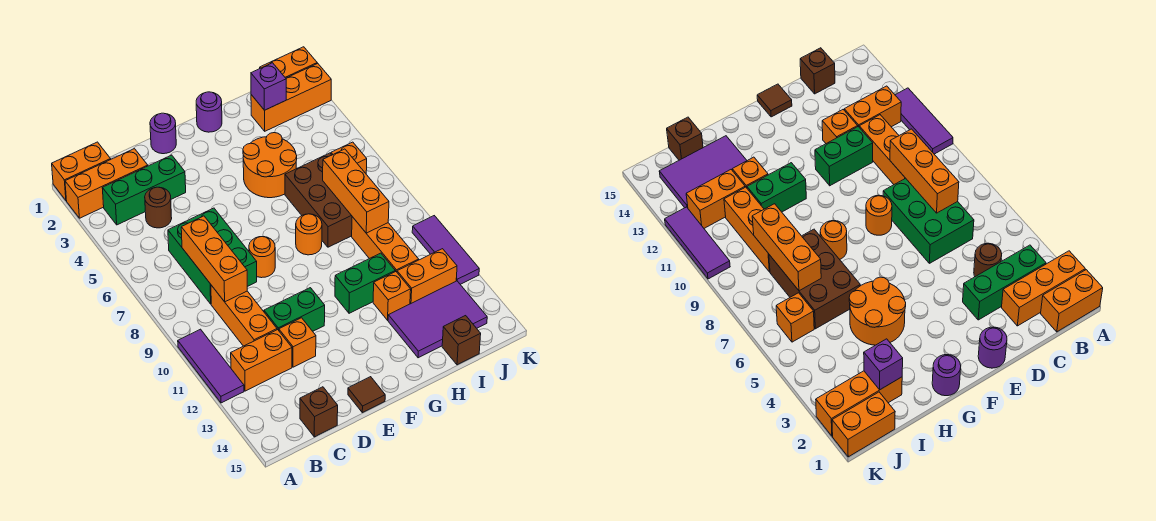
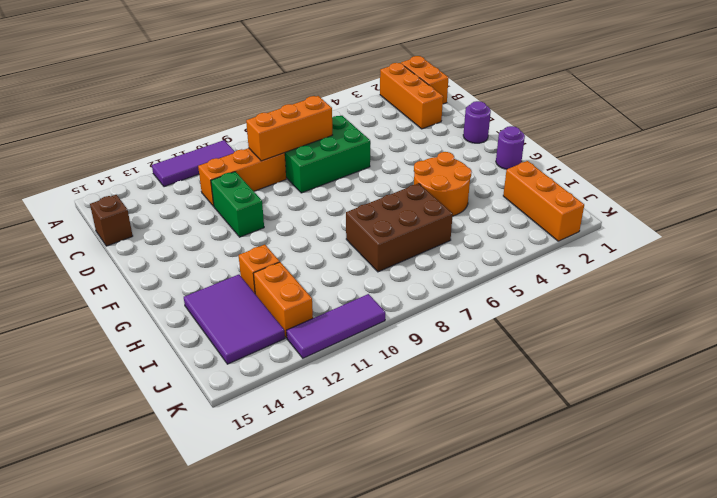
none -> green 1x3 brick [102,155,186,225]
none -> orange 1x2 brick [231,330,292,391]
none -> brown 1x1 round brick [145,187,172,228]
none -> orange 1x1 brick [279,318,316,367]

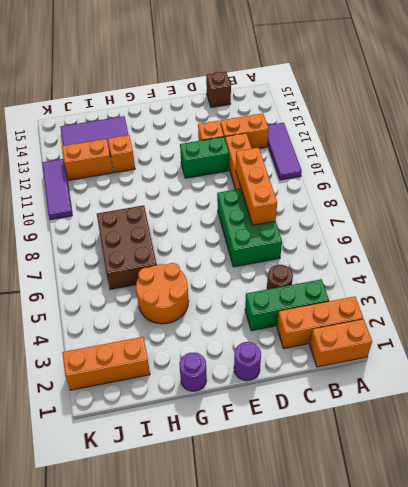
none -> orange 1x1 round brick [249,237,275,278]
none -> brown 1x1 tile [348,377,385,413]
none -> orange 1x1 round brick [296,214,322,255]
none -> green 1x2 brick [335,253,395,313]

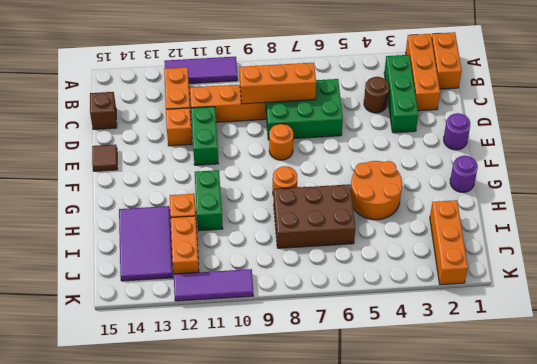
none -> orange 1x3 brick [352,217,419,272]
none -> brown 1x1 brick [442,316,481,365]
none -> orange 1x2 brick [260,47,317,78]
none -> orange 1x1 brick [331,142,367,173]

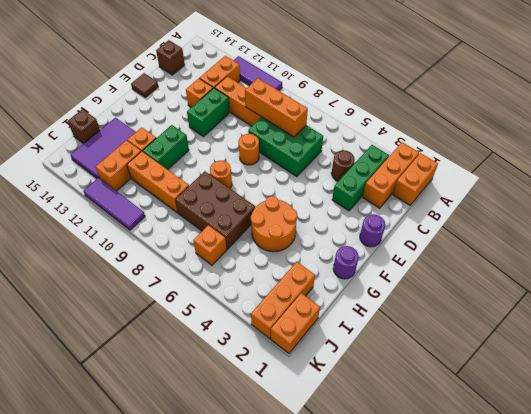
none -> purple 1x1 brick [251,63,286,110]
none -> orange 1x3 brick [323,149,389,233]

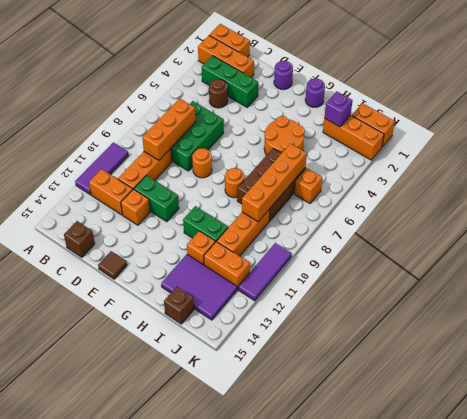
orange 1x4 brick [242,143,307,222] -> orange 1x3 brick [323,149,389,233]

